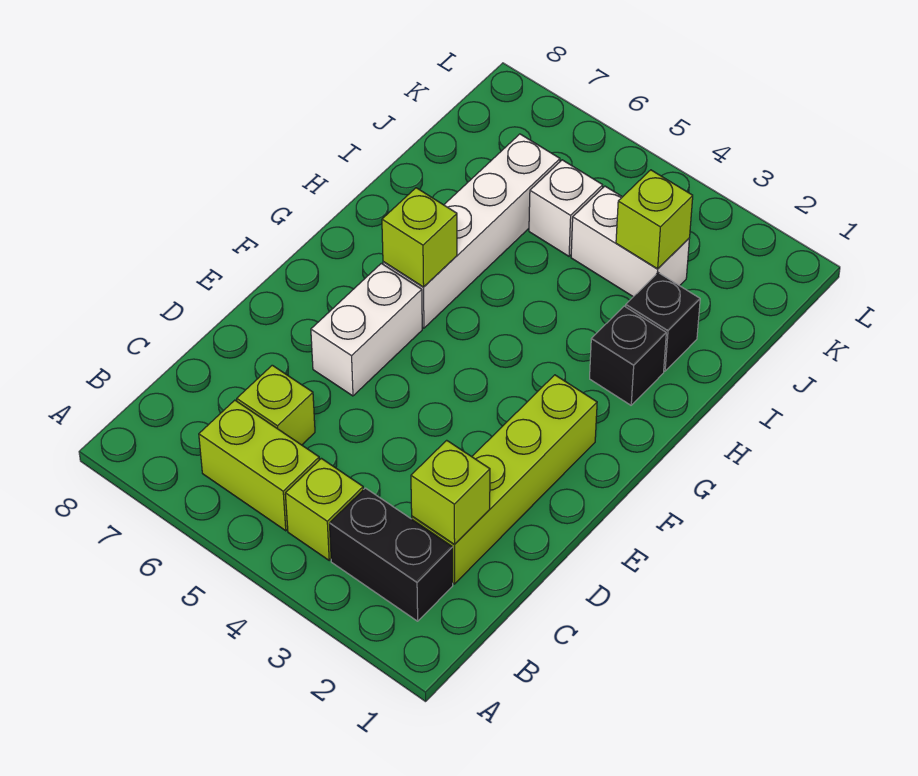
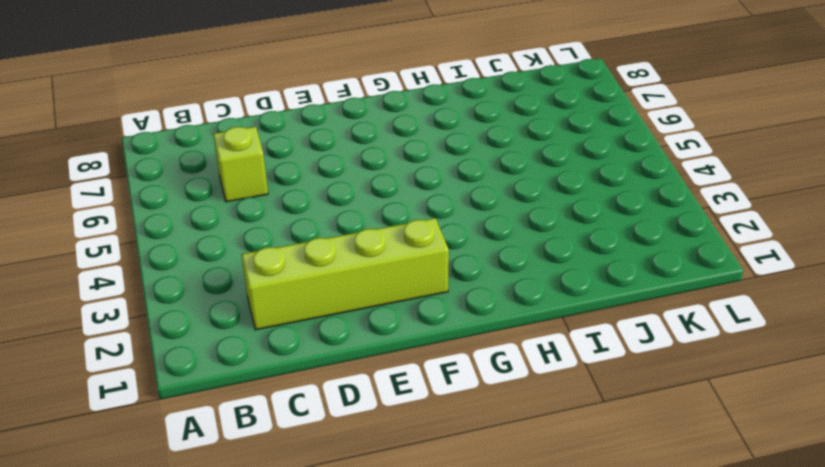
none -> black 1x2 brick [330,488,453,621]
none -> lime 1x1 brick [285,458,363,560]
none -> lime 1x2 brick [199,400,319,531]

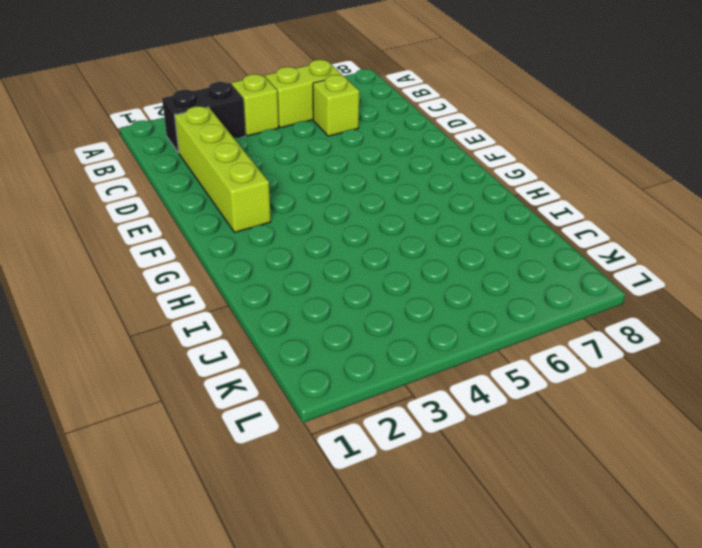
none -> white 1x2 brick [311,263,422,396]
none -> white 1x4 brick [383,134,560,328]
none -> black 1x1 brick [590,306,666,405]

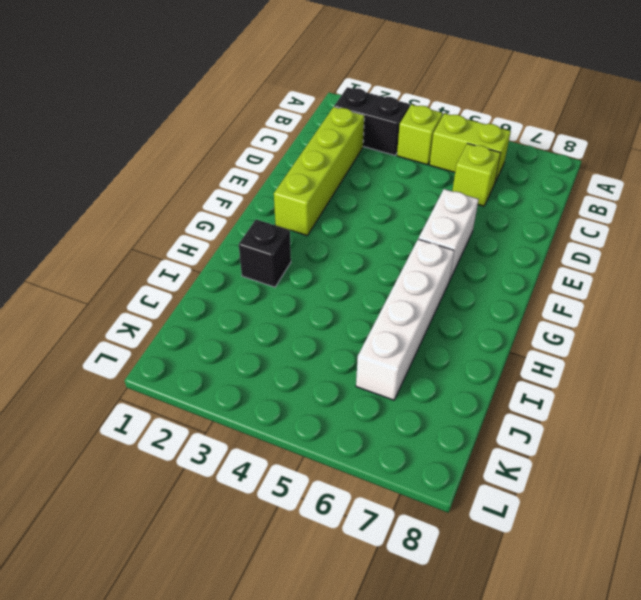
none -> black 1x1 brick [626,273,700,371]
none -> white 1x2 brick [571,186,690,297]
none -> white 1x1 brick [529,160,603,256]

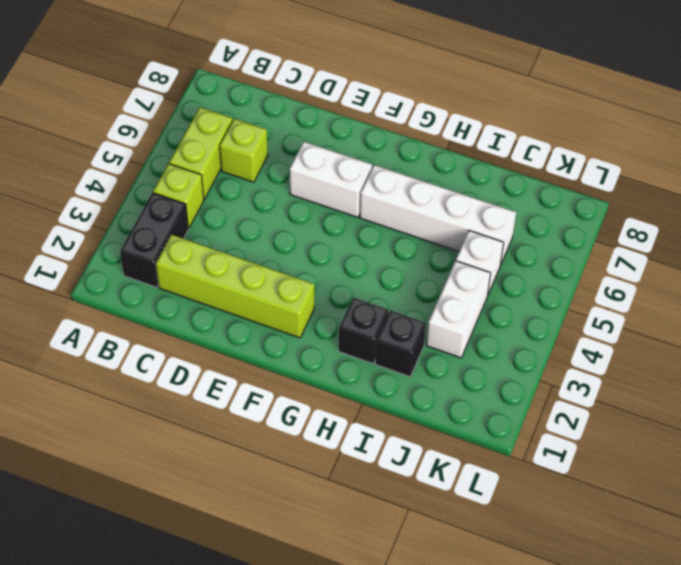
none -> lime 1x1 brick [411,440,490,544]
none -> lime 1x1 brick [382,188,457,287]
none -> lime 1x1 brick [616,170,693,269]

